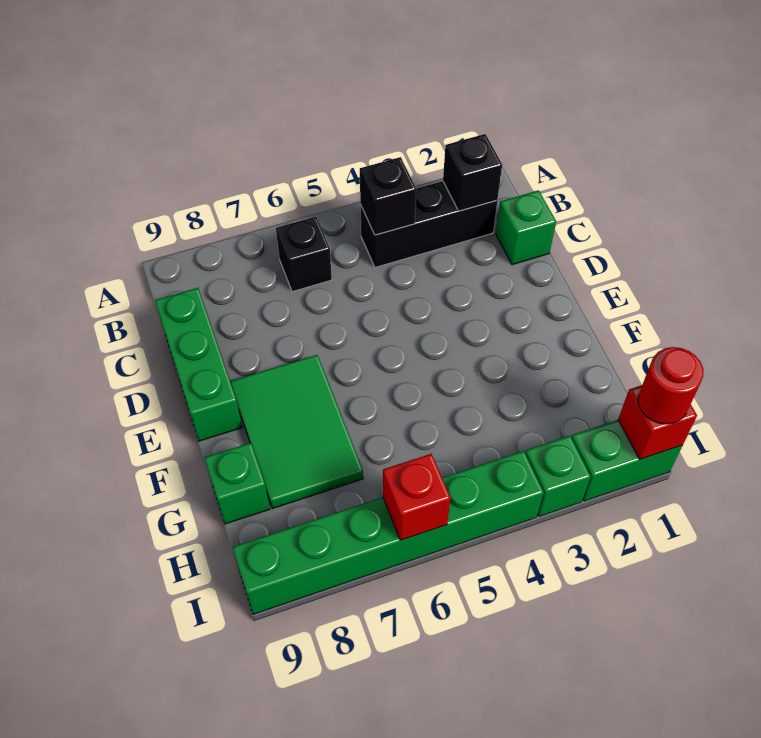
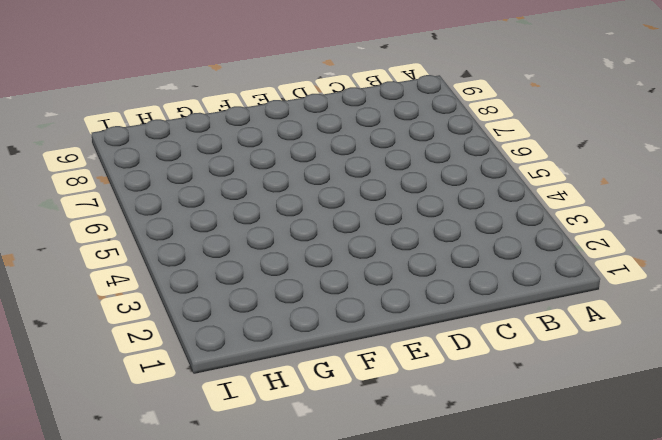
none -> black 1x3 brick [360,181,497,267]
none -> black 1x1 brick [276,217,332,292]
none -> green 1x1 brick [496,190,556,265]

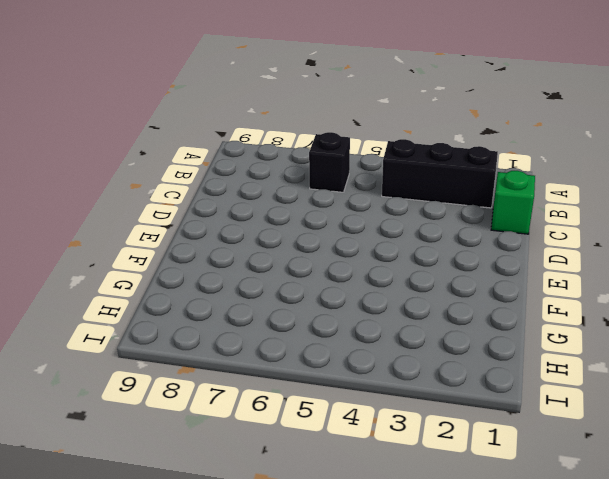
none -> green 1x3 brick [155,288,242,441]
none -> green 2x3 tile [230,355,363,508]
none -> green 1x1 brick [205,443,270,524]

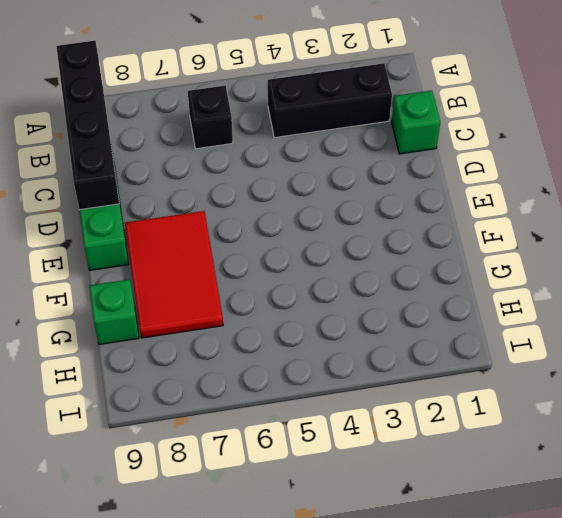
black 1x4 brick [56,41,119,210] -> none
red 2x3 tile [125,211,223,338] -> green 2x3 tile [230,355,363,508]
none -> green 1x2 brick [572,420,682,501]
none -> green 1x1 brick [525,436,591,517]
none -> green 1x6 brick [233,451,544,614]

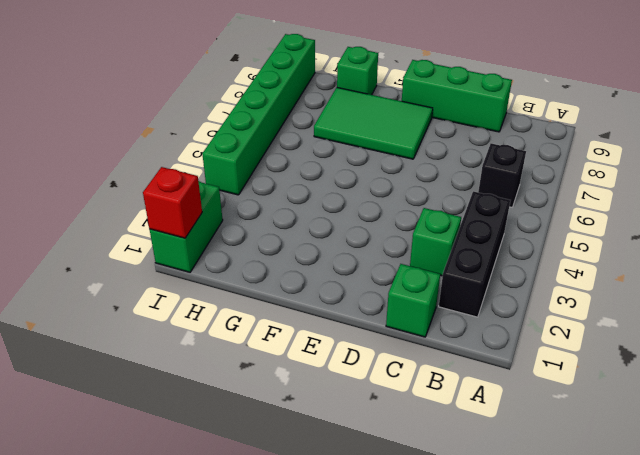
green 1x1 brick [410,208,461,276] -> green 1x1 brick moved to [525,436,591,517]
none -> black 1x1 brick [443,134,502,211]
none -> black 1x1 brick [360,157,416,235]
none -> red 1x1 brick [383,454,451,540]

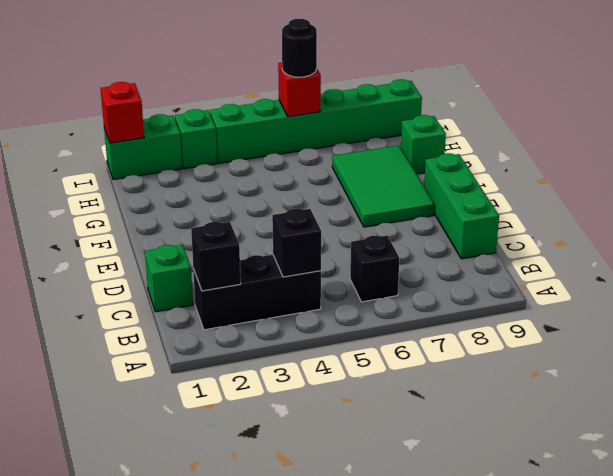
black 1x1 round brick [282,19,317,77] -> none
none -> red 1x1 round brick [638,347,703,424]

